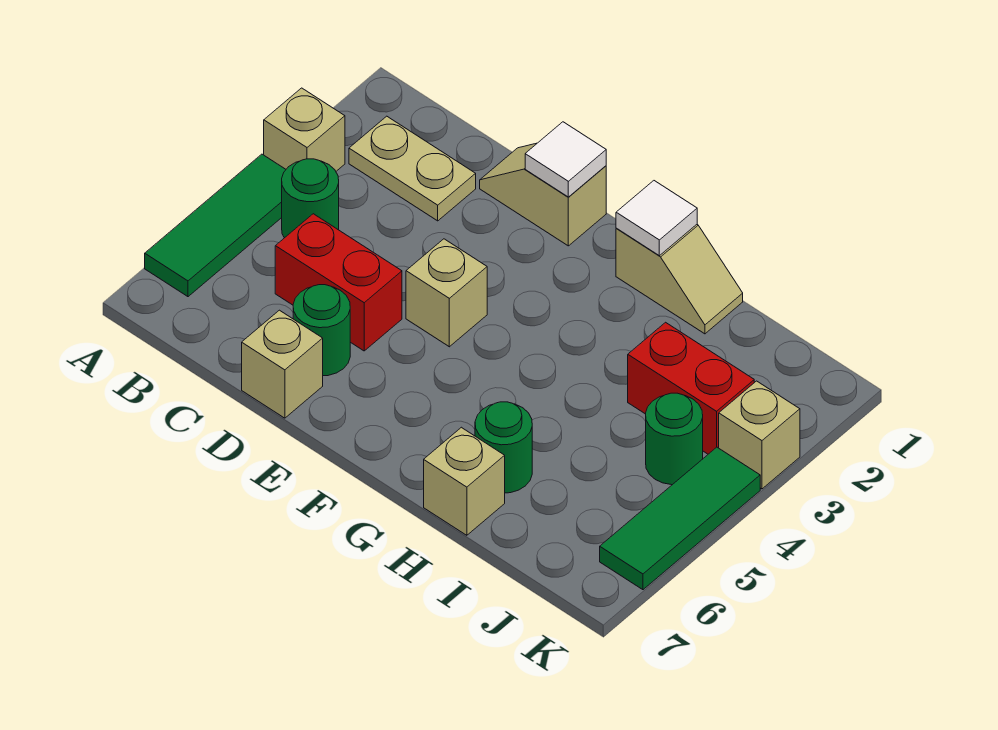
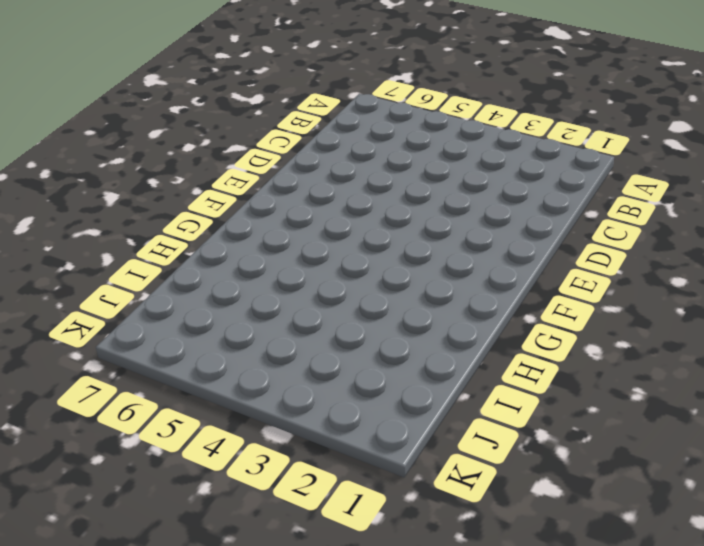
none -> tan 1x1 brick [264,88,345,171]
none -> green 1x3 tile [145,154,286,297]
none -> tan 1x2 plate [349,116,476,221]

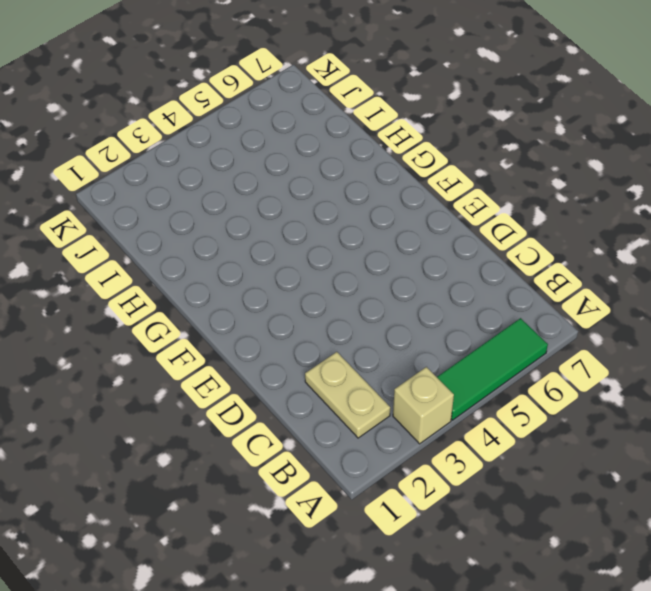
none -> green 1x1 round brick [282,159,339,238]
none -> red 1x2 brick [275,214,402,351]
none -> tan 1x2 slope [480,143,606,246]

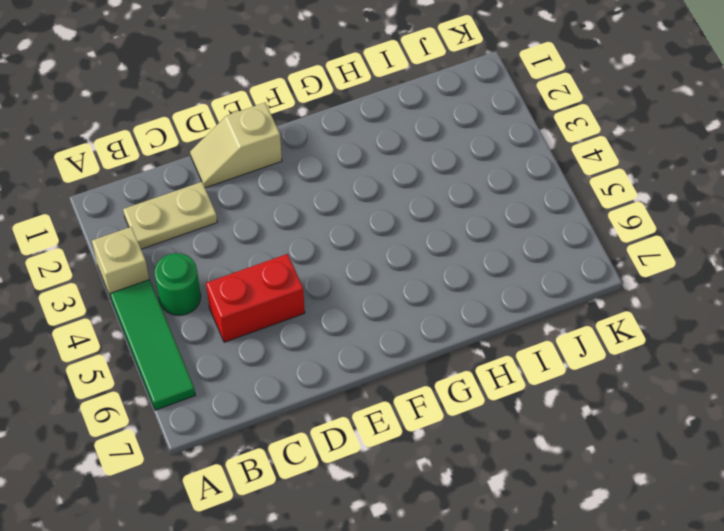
none -> green 1x1 round brick [293,285,350,376]
none -> tan 1x1 brick [242,310,323,418]
none -> tan 1x1 brick [406,239,487,347]

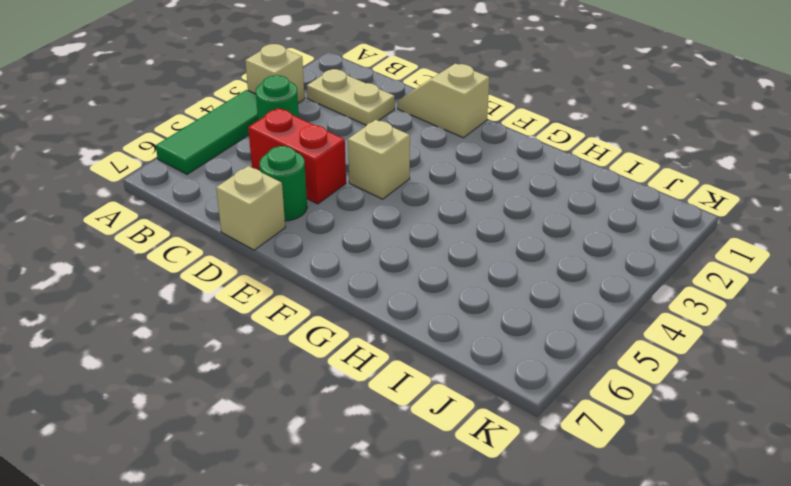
none -> tan 1x2 slope [616,225,743,334]
none -> green 1x1 round brick [475,402,532,493]
none -> tan 1x1 brick [424,427,505,535]

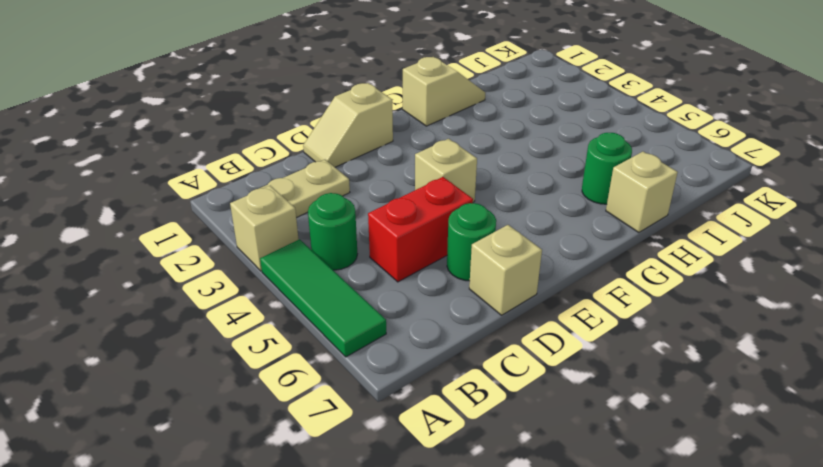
none -> red 1x2 brick [628,322,754,454]
none -> green 1x1 round brick [646,393,703,485]
none -> tan 1x1 brick [719,381,800,489]

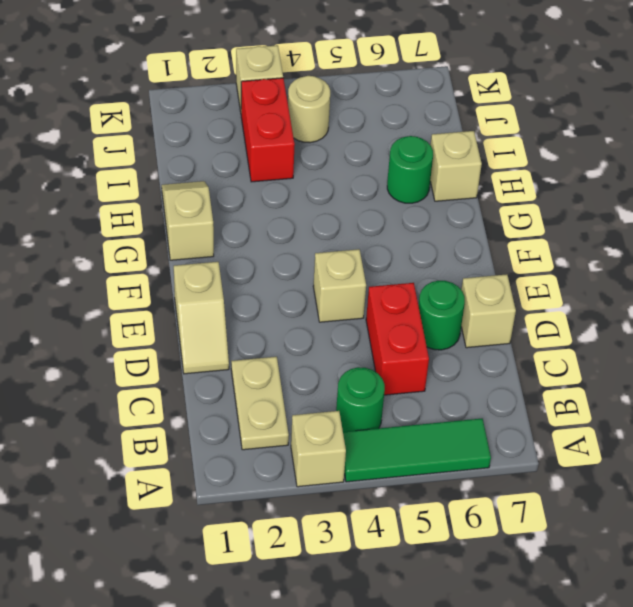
tan 1x1 round brick [288,76,330,143] -> green 1x1 round brick [646,393,703,485]
none -> green 1x3 tile [600,447,760,590]
none -> white 1x1 tile [525,122,606,197]
none -> white 1x1 tile [616,181,697,256]

